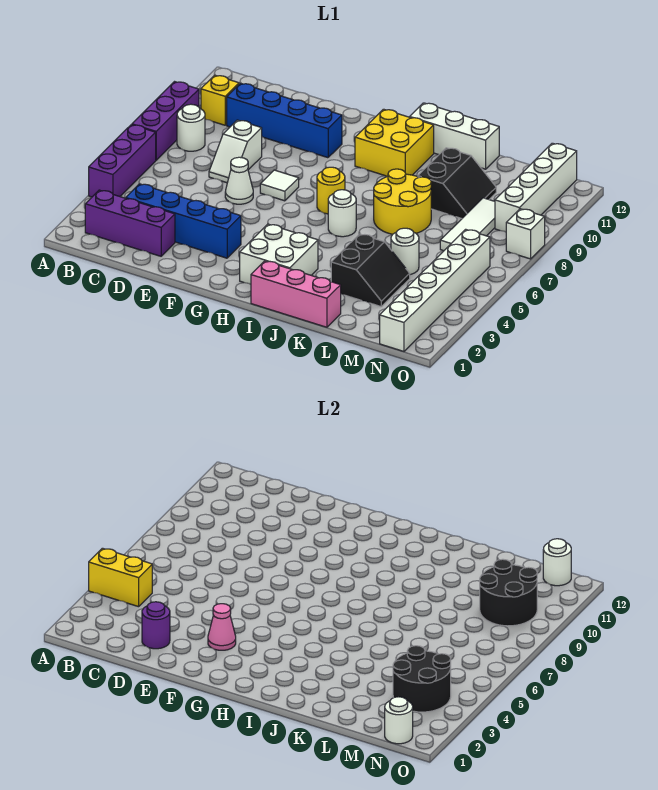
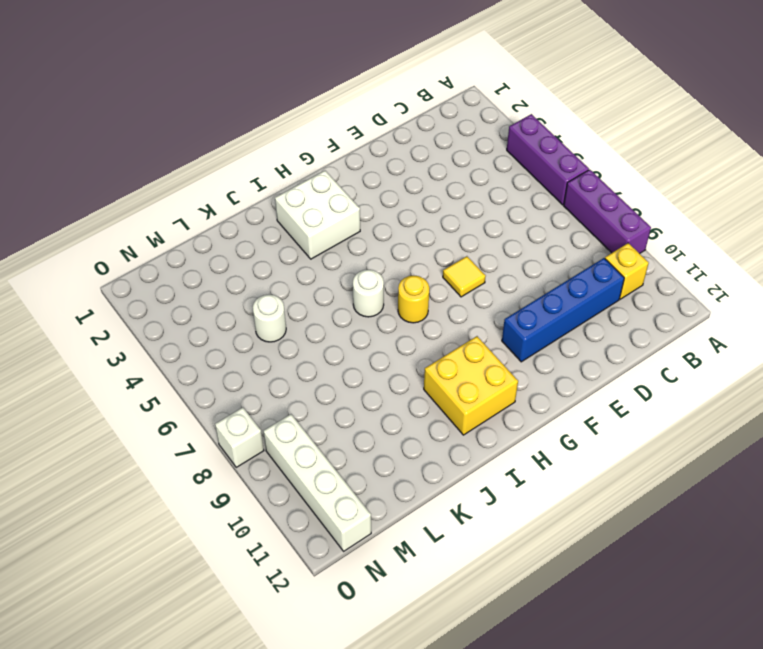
yellow 1x1 tile [443,256,486,297] -> white 1x1 tile [260,170,299,201]
none -> purple 1x3 brick [85,190,175,256]
none -> white 1x1 round brick [177,104,205,151]
none -> blue 1x4 brick [126,184,241,258]
none -> white 1x2 slope [209,120,262,183]

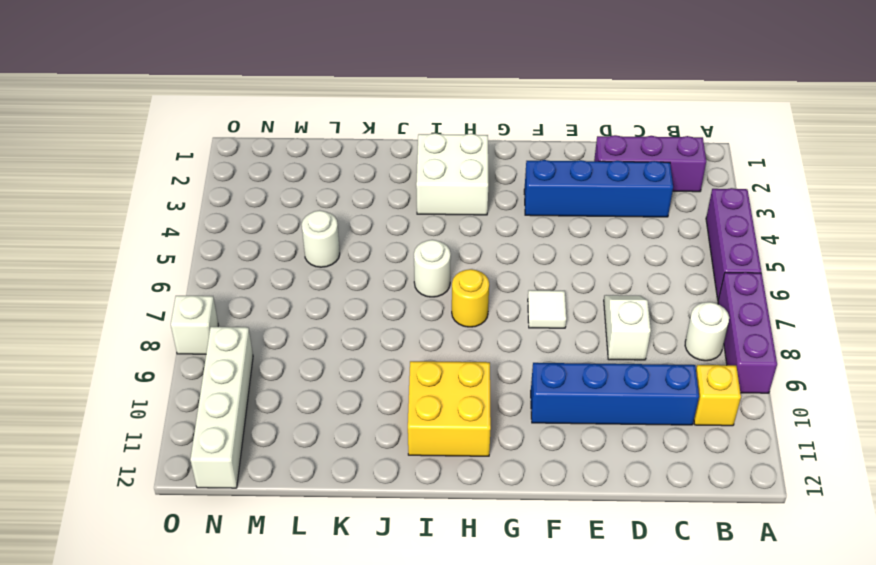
none -> white 1x1 cone [225,157,253,204]
none -> pink 1x3 brick [251,261,341,327]
none -> white 1x3 brick [410,103,499,169]
none -> yellow 2x2 round brick [374,169,431,234]

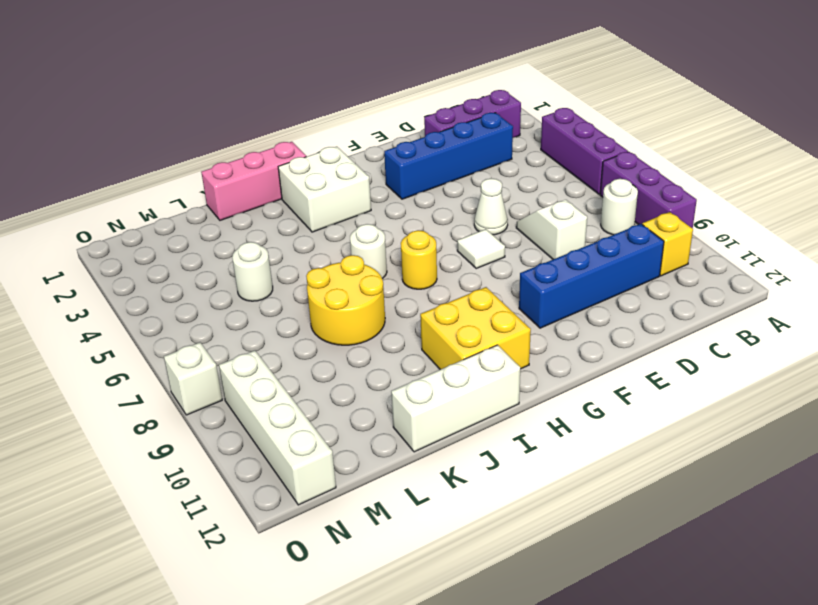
none -> black 2x2 slope [331,234,410,306]
none -> black 2x2 slope [418,148,496,218]
none -> white 1x3 tile [440,198,495,251]
none -> white 1x6 brick [380,229,490,351]

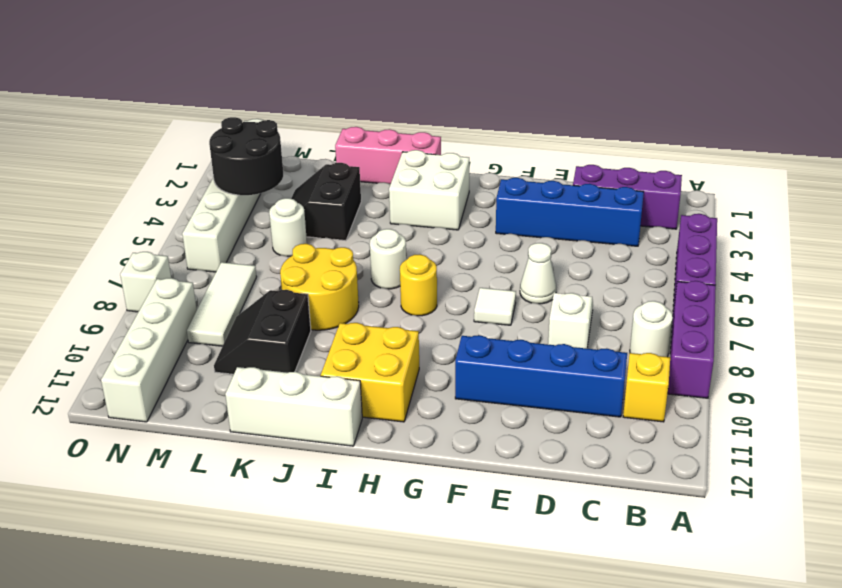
none -> yellow 1x2 brick [89,548,152,607]
none -> purple 1x1 round brick [142,602,170,649]
none -> pink 1x1 cone [208,604,236,650]
none -> black 2x2 round brick [480,559,537,626]

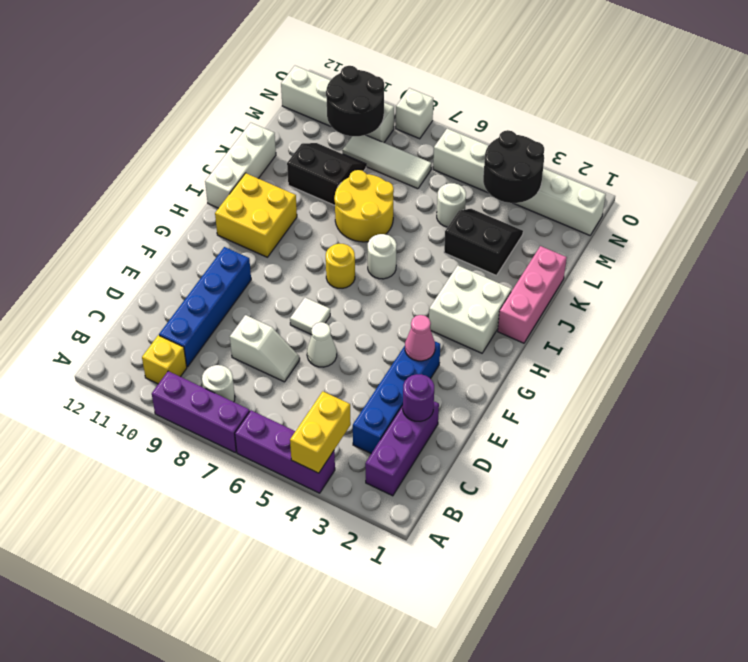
none -> white 1x1 round brick [385,697,413,744]
none -> white 1x1 round brick [543,539,571,586]

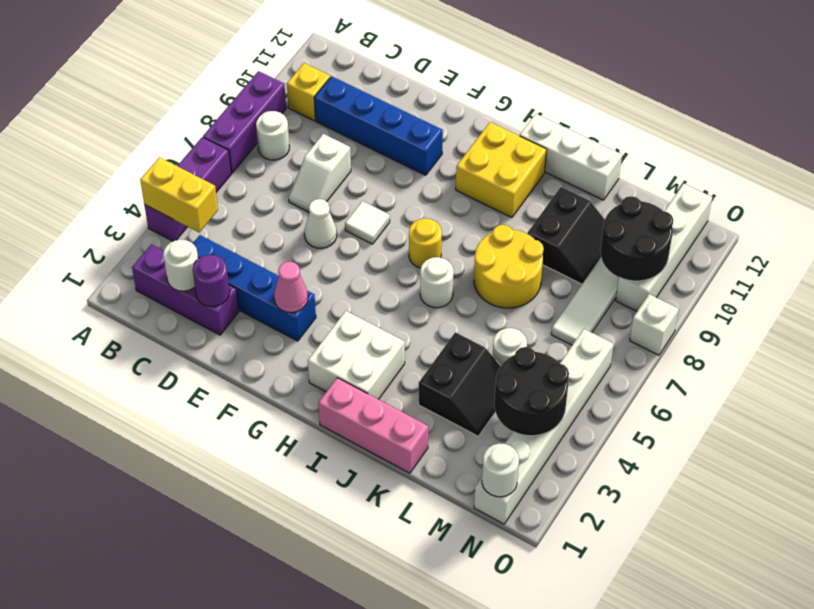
white 1x1 round brick [163,240,198,291] -> white 1x1 round brick moved to [543,539,571,586]

